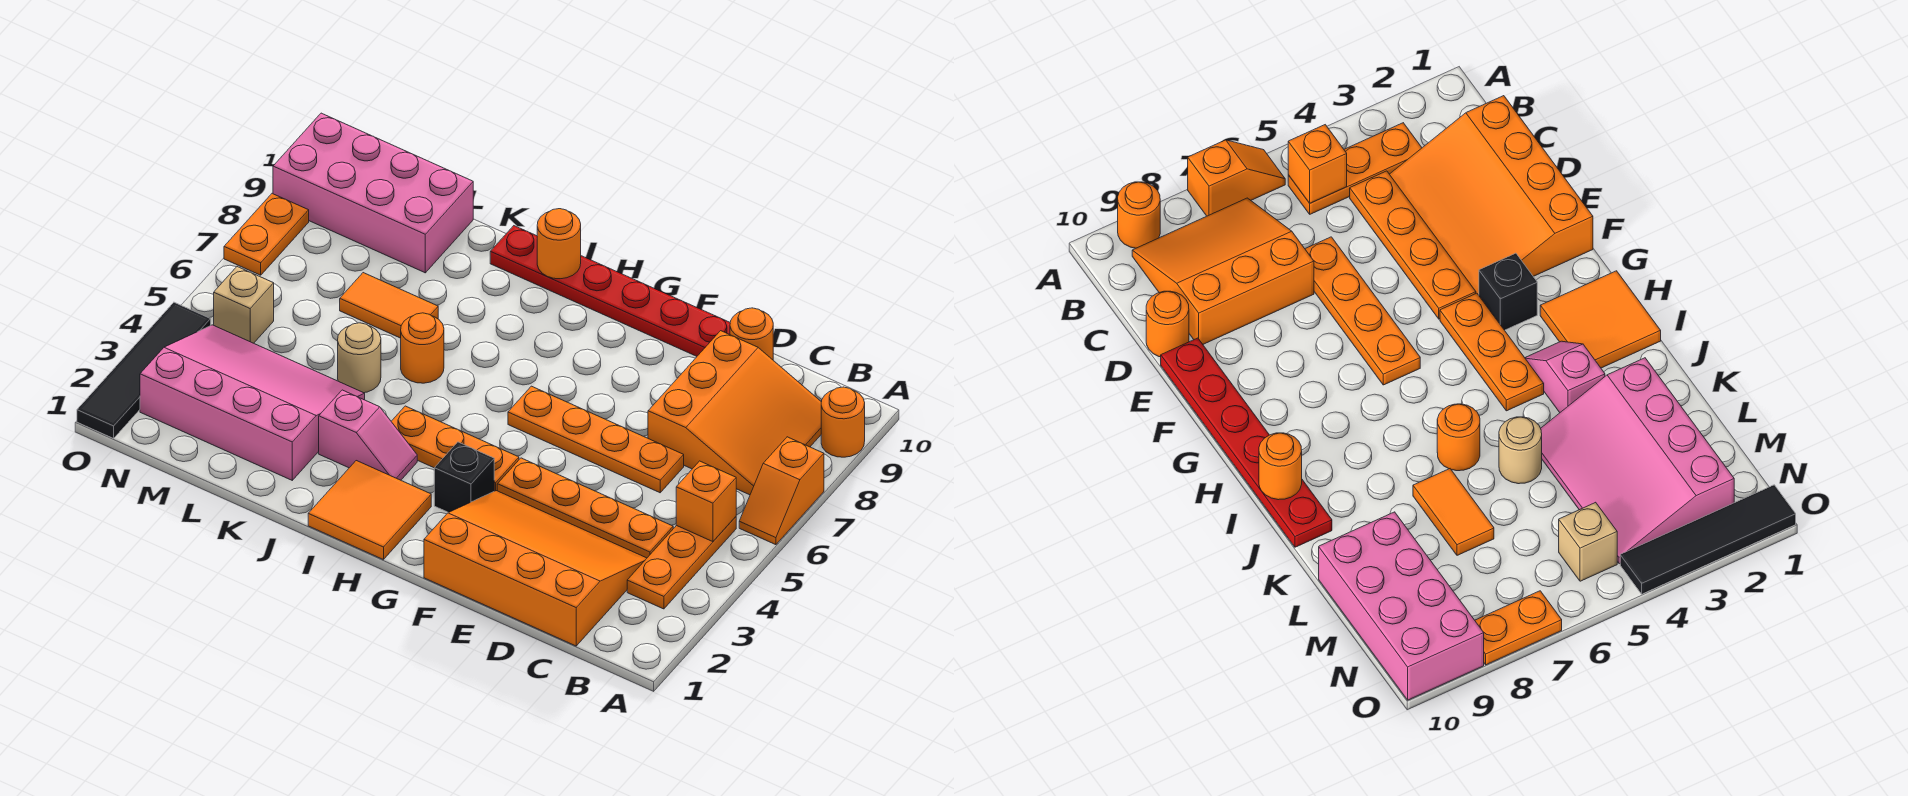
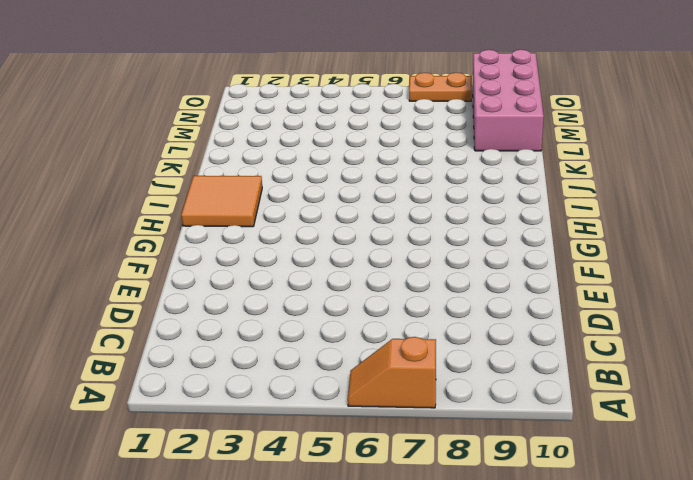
none -> orange 1x1 round brick [821,387,865,457]
none -> orange 1x3 plate [627,517,736,609]
none -> orange 3x3 slope [648,331,821,495]

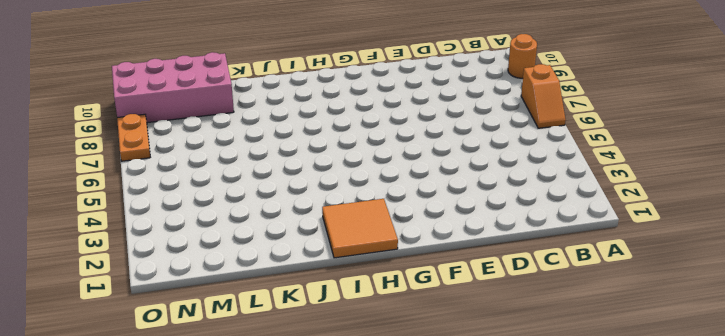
none -> orange 1x3 plate [627,517,736,609]
none -> orange 3x3 slope [648,331,821,495]
none -> orange 3x4 slope [424,491,647,646]

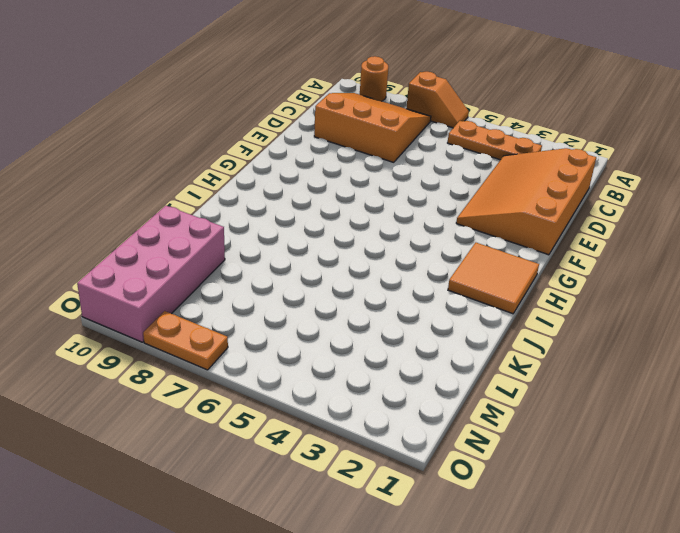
none -> orange 1x4 plate [497,458,673,558]
none -> orange 1x4 plate [508,386,684,493]
none -> orange 1x1 round brick [730,308,773,360]

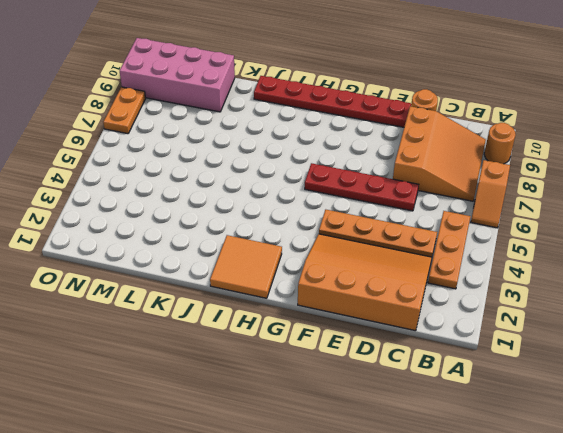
red 1x4 plate [305,163,419,211] -> orange 1x4 plate [508,386,684,493]
none -> black 1x1 brick [434,442,494,513]
none -> orange 1x3 plate [391,406,519,491]
none -> pink 1x2 slope [319,390,417,480]

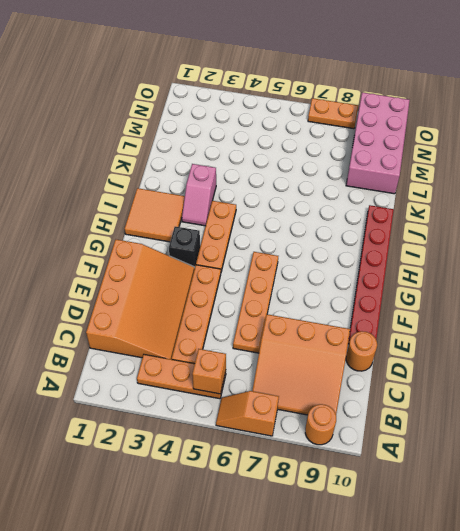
none -> orange 1x1 round brick [401,313,444,383]
none -> pink 3x4 slope [140,325,365,480]
none -> tan 1x1 round brick [338,323,381,393]

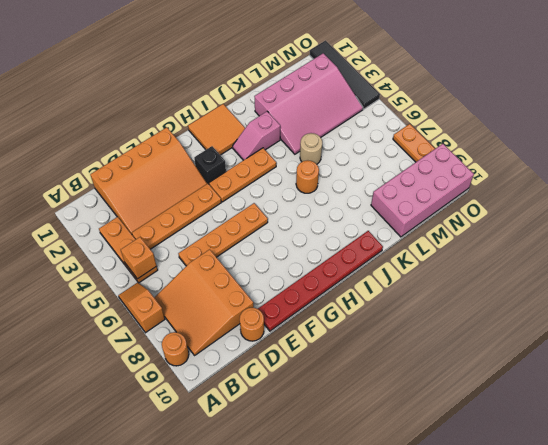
none -> orange 1x2 tile [340,273,438,338]
none -> tan 1x1 brick [214,267,274,343]
none -> orange 1x1 round brick [537,209,581,279]

